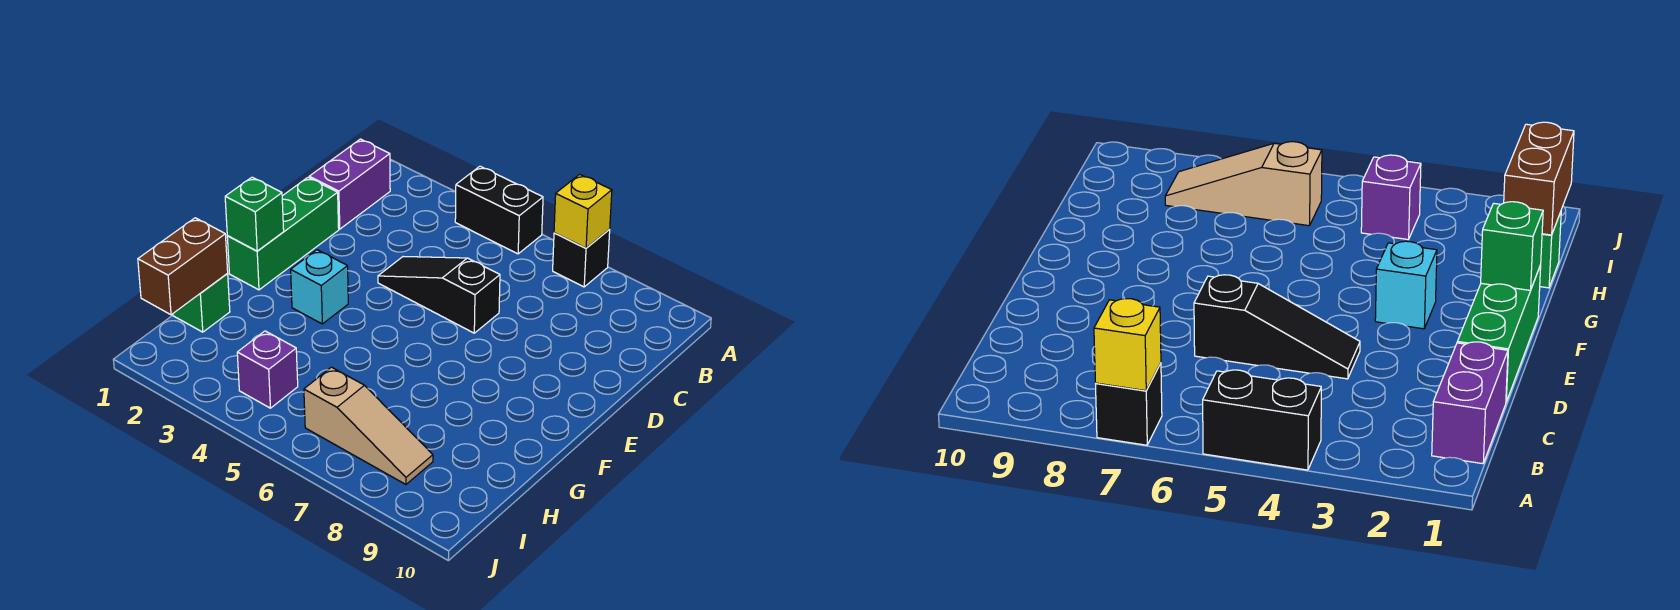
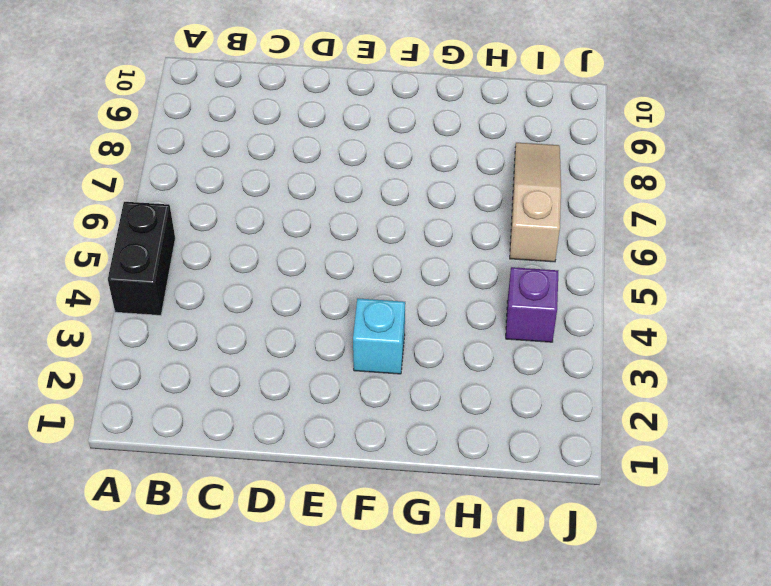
none -> black 1x1 brick [553,230,610,287]
none -> purple 1x2 brick [309,139,390,229]
none -> green 1x3 brick [227,177,339,290]

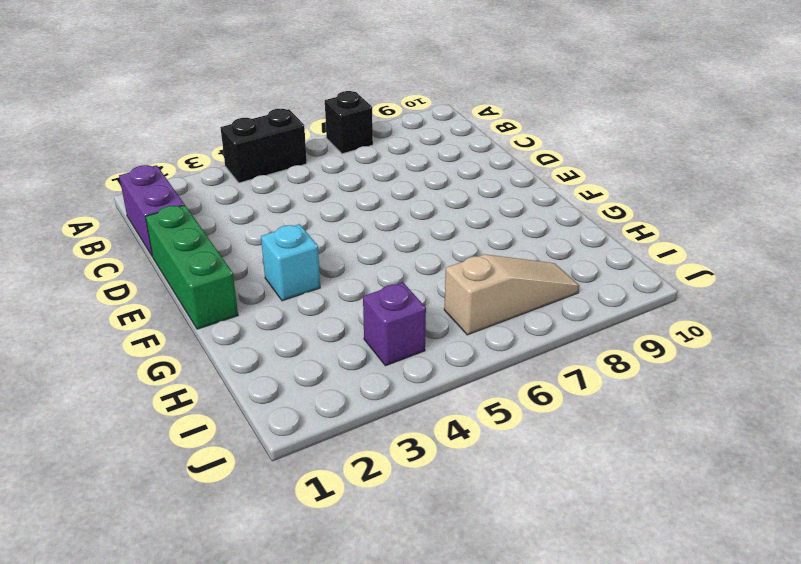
none -> black 1x3 slope [378,257,500,333]
none -> green 1x1 brick [173,274,230,332]
none -> yellow 1x1 brick [554,174,612,248]

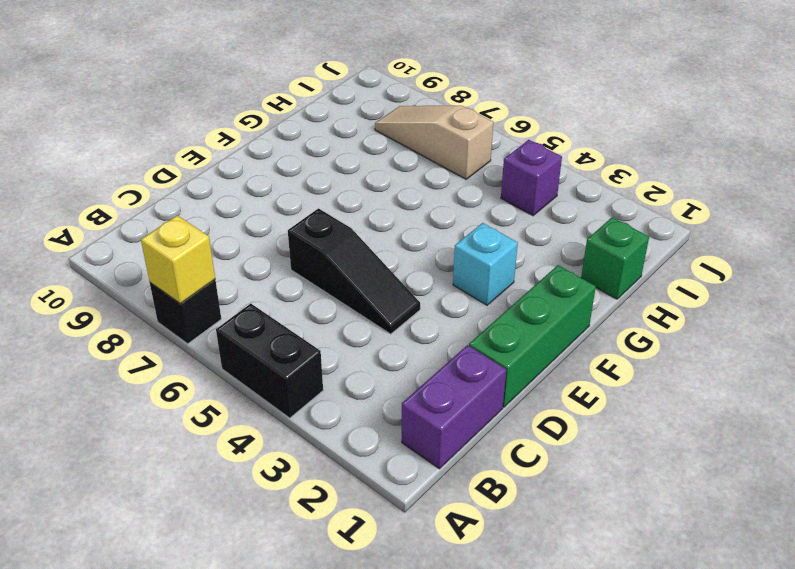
none -> green 1x1 brick [225,177,284,251]
none -> brown 1x2 brick [138,218,228,315]

